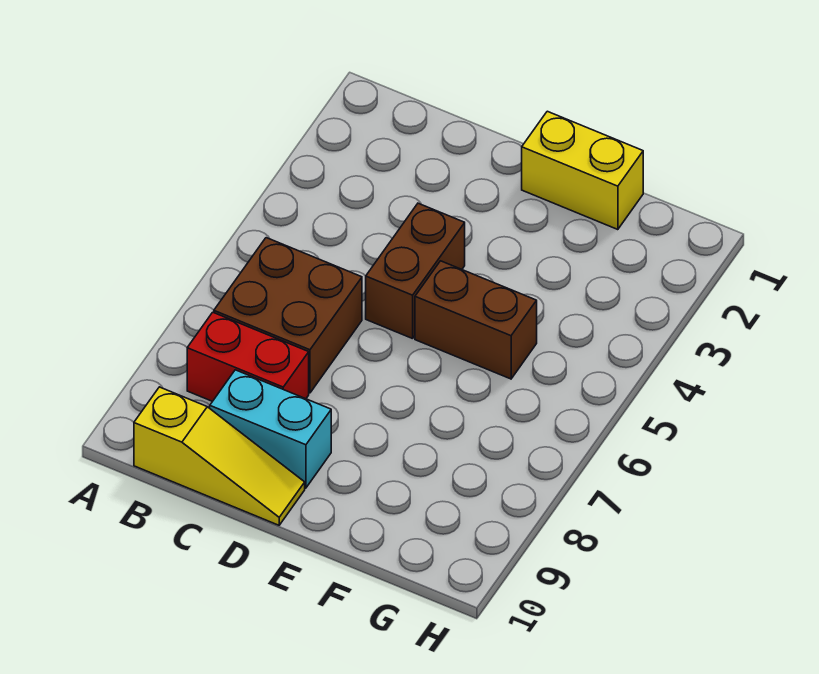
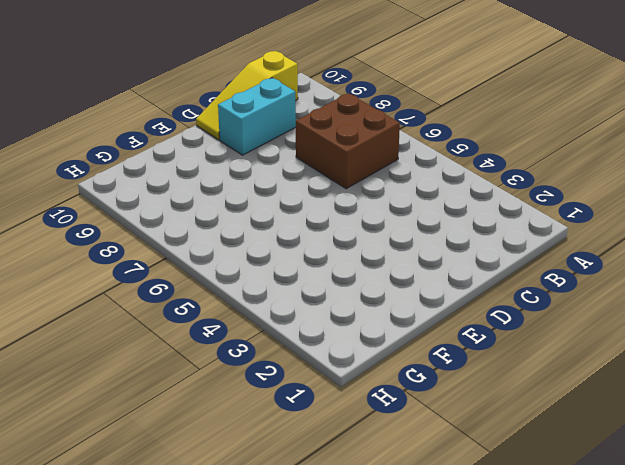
none -> red 1x2 brick [187,312,309,401]
none -> brown 1x2 brick [366,203,465,339]

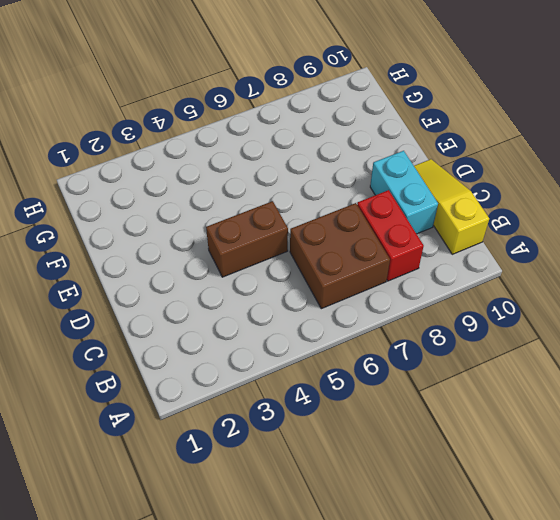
none -> yellow 1x2 brick [522,111,643,230]
none -> brown 1x2 brick [415,261,537,379]

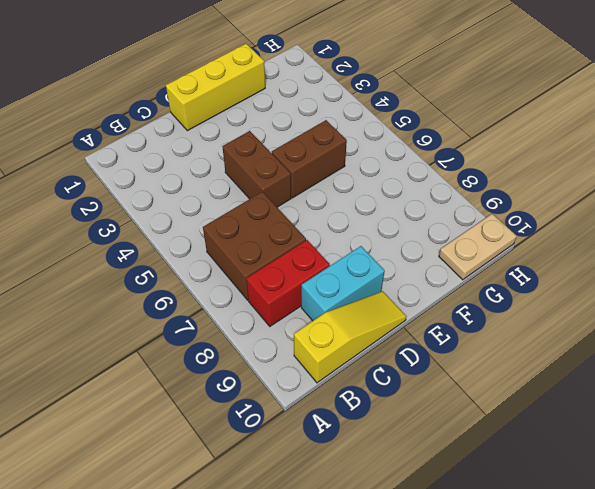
yellow 1x3 brick [166,44,265,131] -> yellow 1x2 brick [522,111,643,230]
tan 1x2 plate [439,214,517,280] -> none

